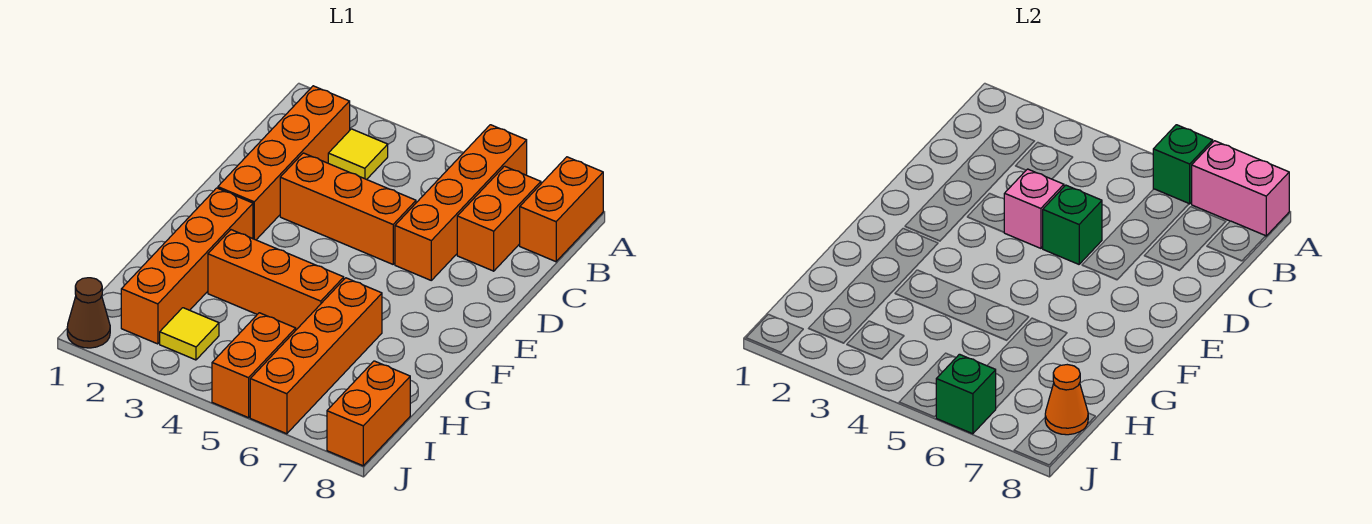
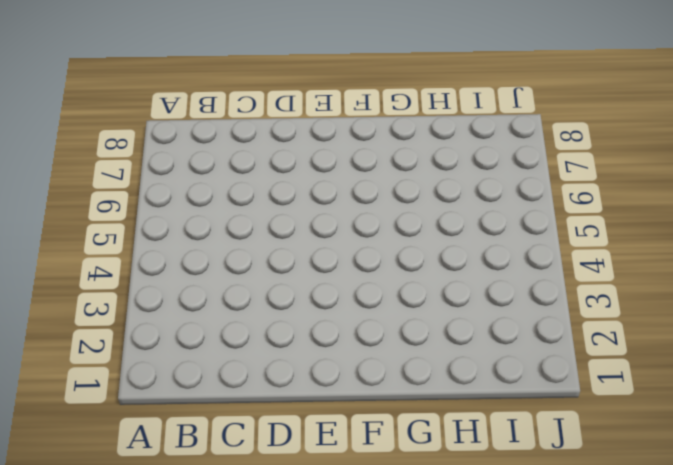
none -> orange 1x4 brick [395,125,527,280]
none -> orange 1x2 brick [520,157,603,262]
none -> orange 1x4 brick [218,86,350,240]

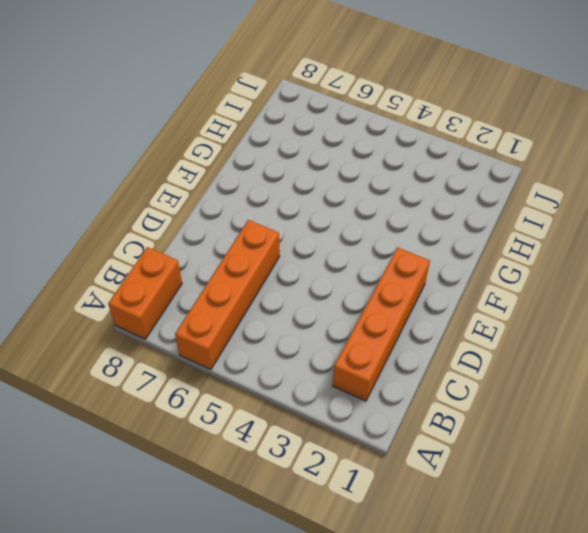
none -> yellow 1x1 tile [328,129,388,180]
none -> orange 1x2 brick [457,166,541,271]
none -> orange 1x3 brick [280,153,416,264]

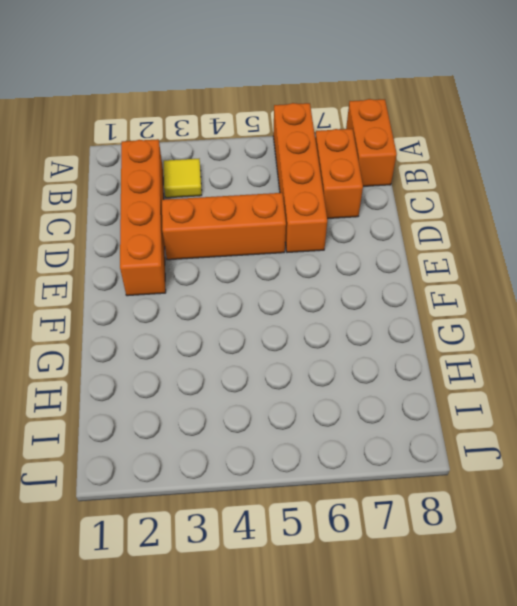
none -> orange 1x4 brick [121,188,253,344]
none -> orange 1x3 brick [208,230,344,330]
none -> orange 1x4 brick [250,278,382,434]

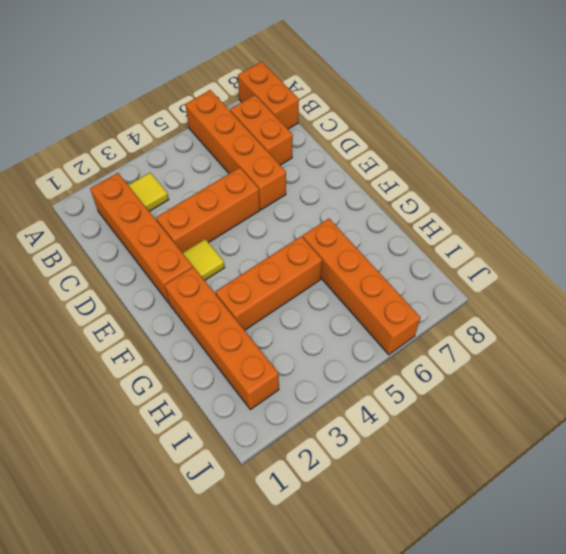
yellow 1x1 tile [183,239,225,281] -> yellow 1x1 tile moved to [160,308,219,360]
none -> orange 1x2 brick [212,313,296,418]
none -> orange 1x2 brick [327,361,410,466]
none -> brown 1x1 cone [67,278,110,348]

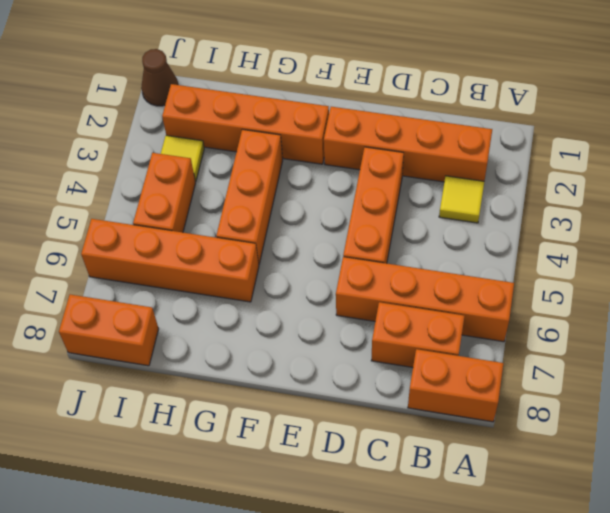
orange 1x2 brick [133,153,196,232] -> orange 1x2 brick turned to [212,313,296,418]
none -> green 1x1 brick [1153,125,1213,204]
none -> pink 1x2 brick [1192,141,1289,236]
none -> pink 1x1 brick [1004,169,1064,248]

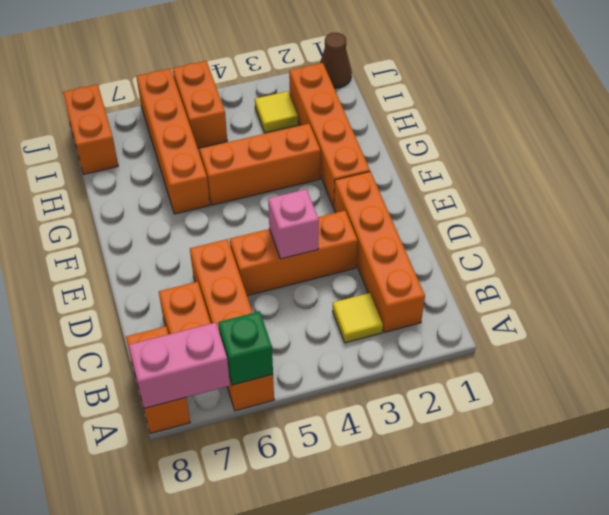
none -> green 1x1 brick [1042,185,1102,264]
none -> orange 1x1 cone [1045,365,1088,435]
none -> green 1x1 brick [936,354,996,434]

